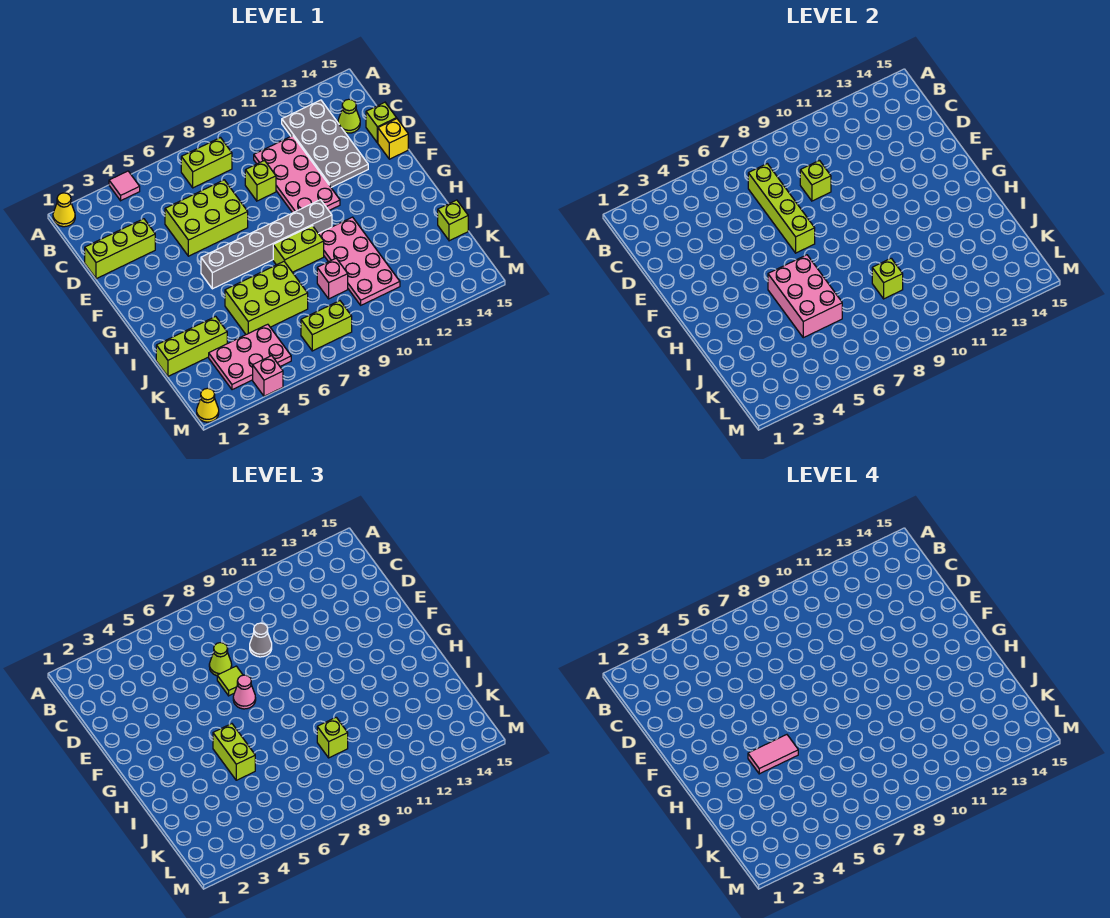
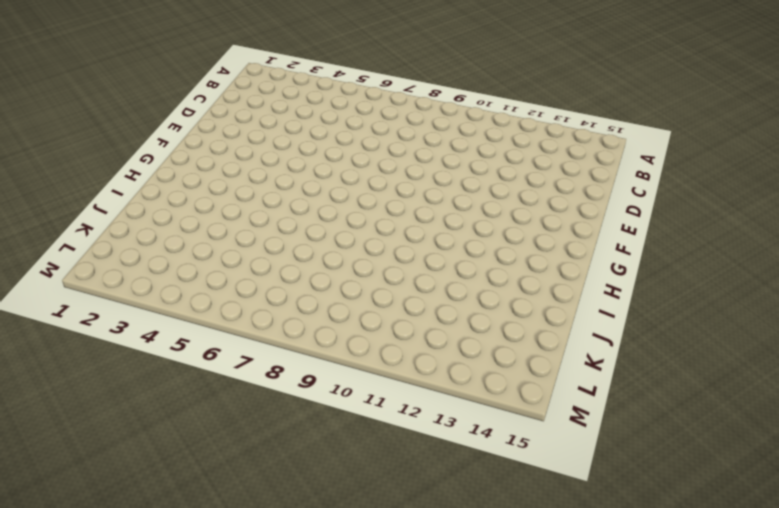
none -> yellow 1x1 cone [53,193,75,227]
none -> pink 1x1 tile [109,171,140,201]
none -> lime 1x2 brick [181,138,232,188]
none -> grey 2x4 plate [282,100,368,187]

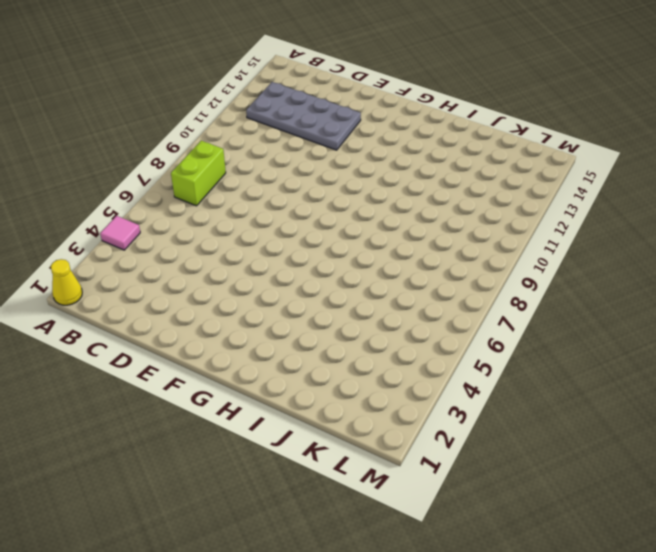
none -> pink 2x4 plate [254,136,340,213]
none -> lime 1x1 cone [338,99,360,133]
none -> lime 1x3 brick [85,219,155,279]
none -> lime 2x3 brick [165,180,248,256]

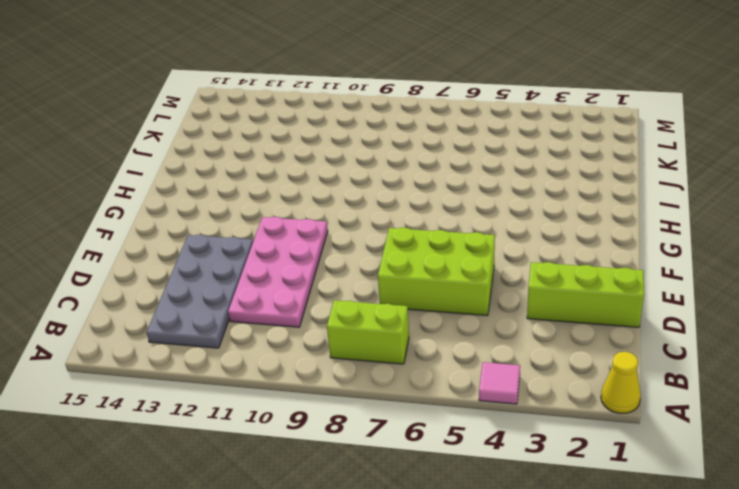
none -> lime 1x1 cone [338,99,360,133]
none -> lime 1x1 brick [245,161,276,201]
none -> lime 1x1 brick [366,102,397,143]
none -> yellow 1x1 brick [378,119,408,159]

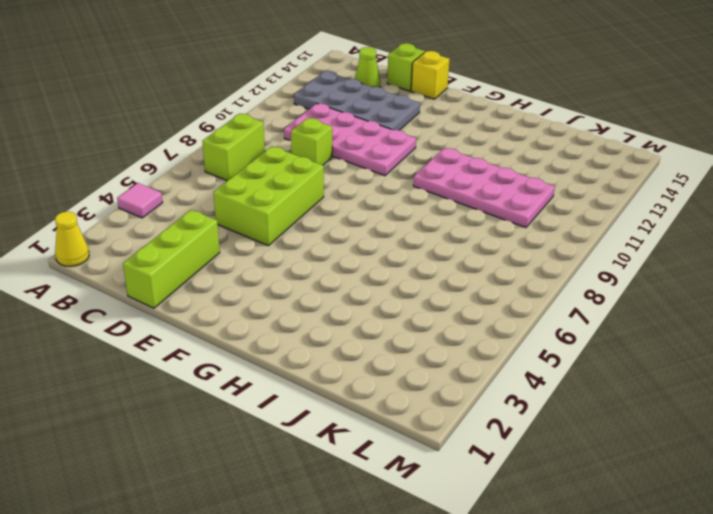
none -> grey 1x6 brick [201,200,332,289]
none -> lime 1x2 brick [273,226,324,272]
none -> lime 2x3 brick [225,262,308,334]
none -> lime 1x3 brick [156,316,227,376]

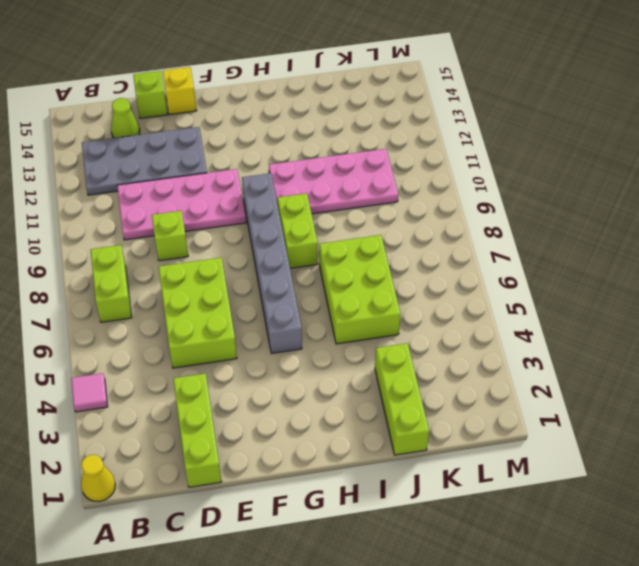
none -> pink 1x1 brick [317,258,348,299]
none -> lime 1x1 brick [438,200,468,241]
none -> pink 2x3 plate [209,324,291,390]
none -> lime 1x2 brick [301,301,352,351]

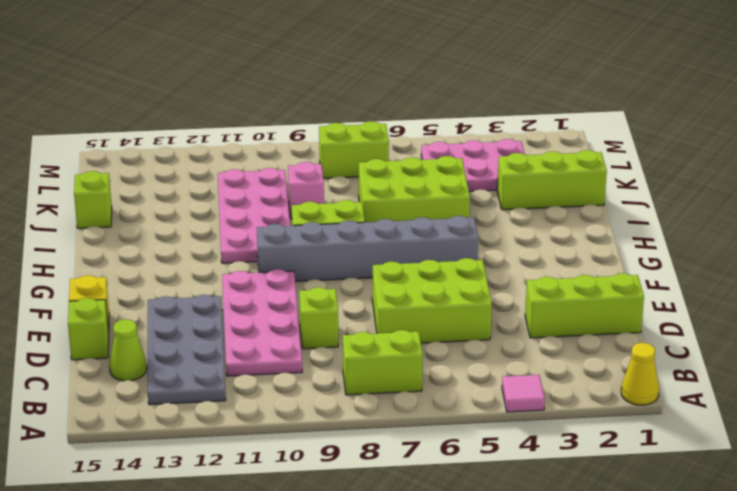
none -> yellow 1x1 cone [197,388,219,422]
none -> pink 1x1 brick [253,356,283,396]
none -> lime 1x4 brick [748,164,815,253]
none -> lime 1x1 brick [800,161,831,201]

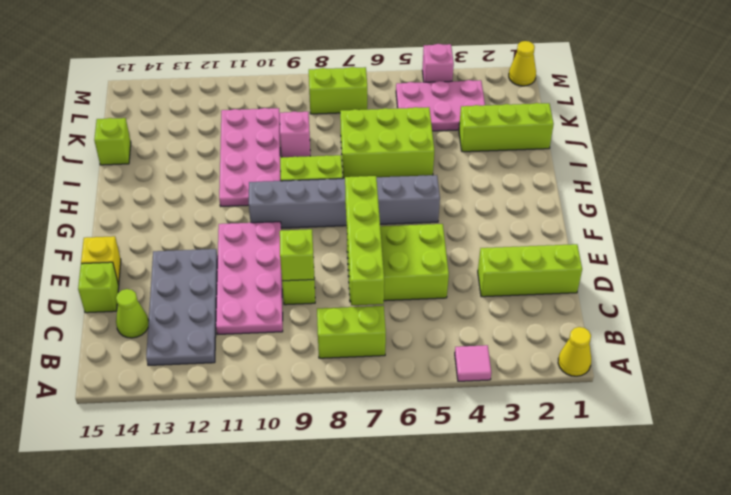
none -> pink 2x3 brick [768,255,842,338]
none -> lime 1x1 brick [872,258,903,299]
none -> lime 1x1 cone [209,643,232,676]
none -> grey 1x1 cone [250,623,272,657]

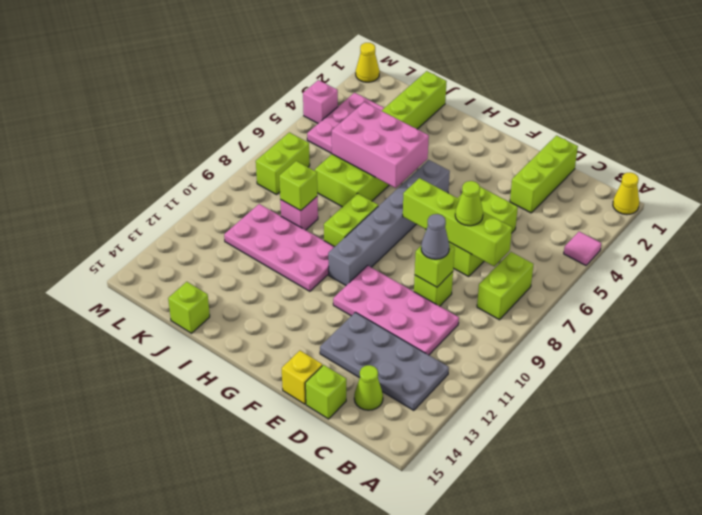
none -> lime 1x1 tile [217,666,243,696]
none -> pink 1x1 cone [233,675,256,709]
none -> lime 1x2 brick [213,724,255,780]
none -> lime 1x1 brick [317,717,348,758]

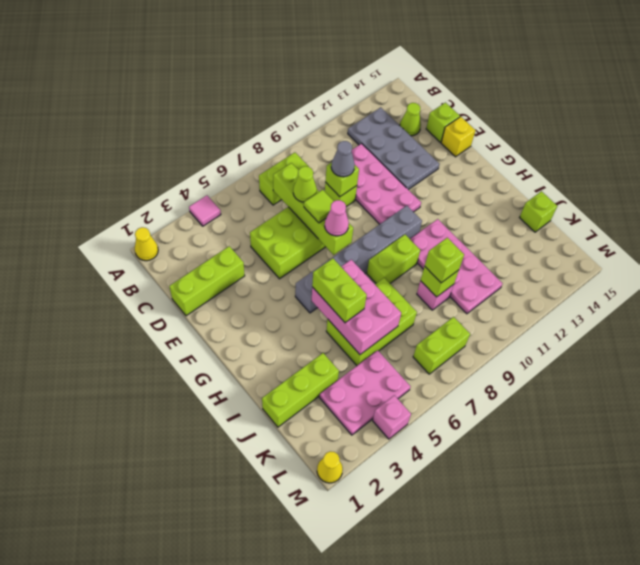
none -> pink 1x2 tile [748,735,798,774]

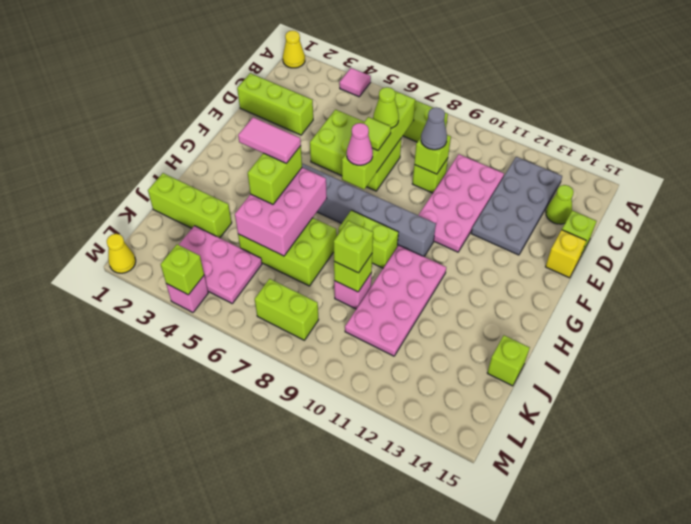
lime 1x1 brick [161,244,204,295] -> none

